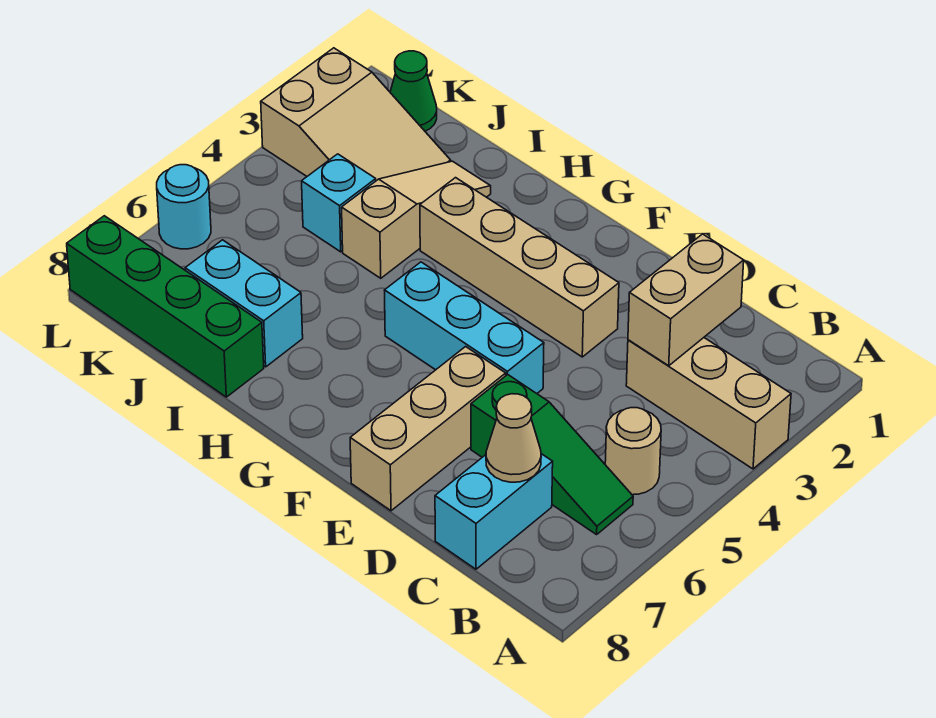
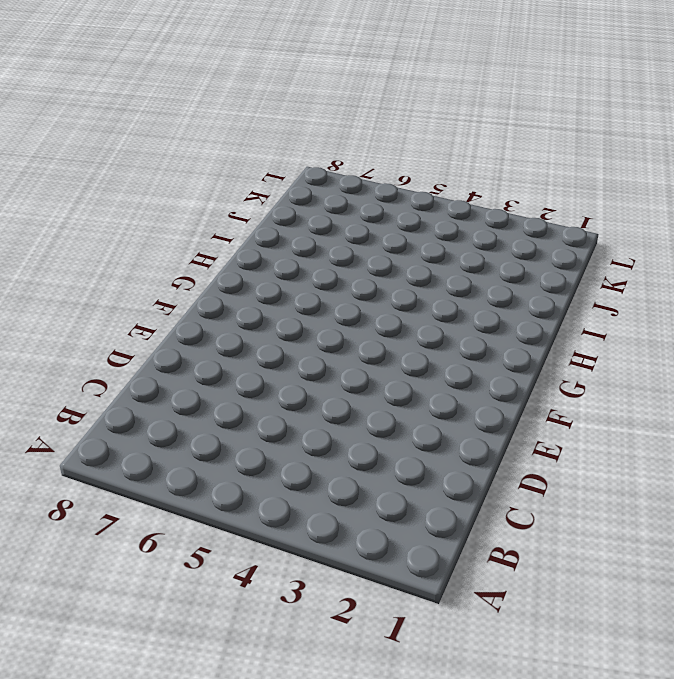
none -> tan 1x3 brick [626,338,791,469]
none -> tan 1x1 round brick [605,408,661,495]
none -> green 1x3 slope [471,374,633,535]

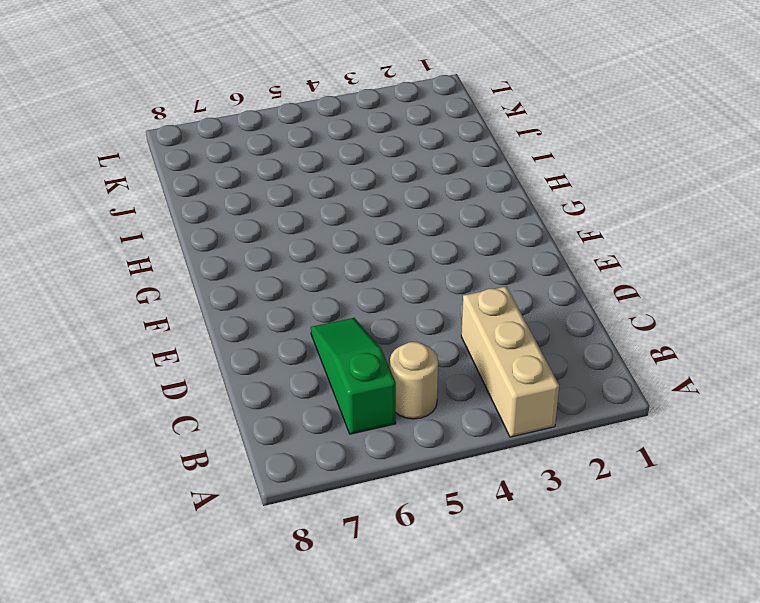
green 1x3 slope [311,318,396,434] -> green 1x3 slope turned to [471,374,633,535]
none -> cyan 1x2 brick [435,454,553,569]
none -> tan 1x4 brick [420,178,619,357]
none -> cyan 1x3 brick [384,262,544,393]

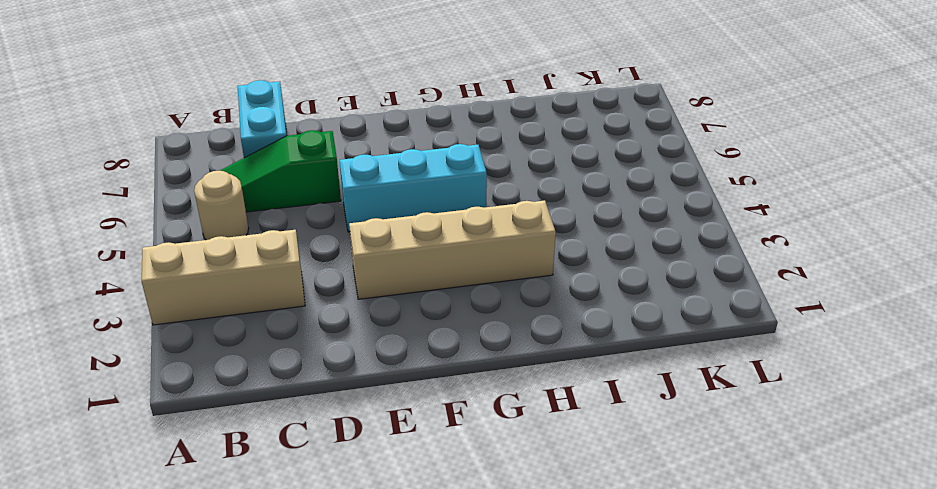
none -> tan 1x3 brick [350,347,506,511]
none -> tan 1x3 slope [342,161,491,278]
none -> cyan 1x2 brick [185,240,303,367]

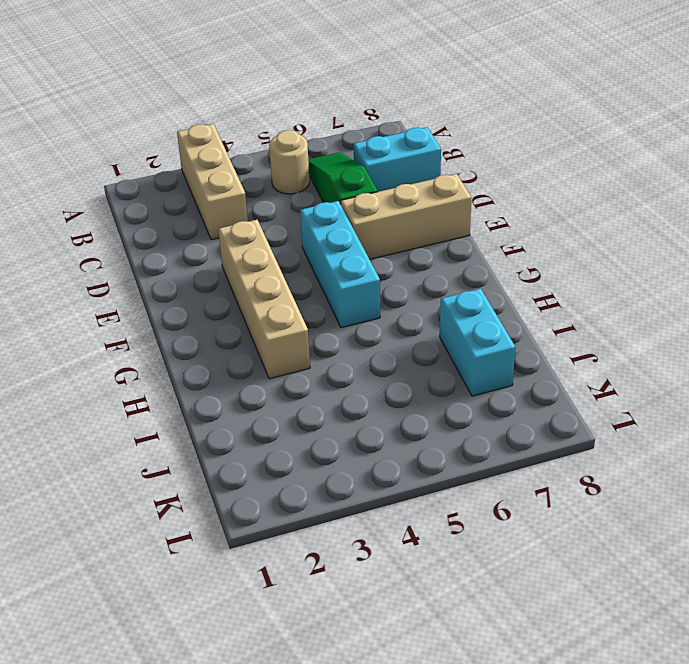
none -> tan 1x3 slope [342,161,491,278]
none -> green 1x4 brick [67,216,264,397]
none -> tan 2x3 slope [261,48,451,181]

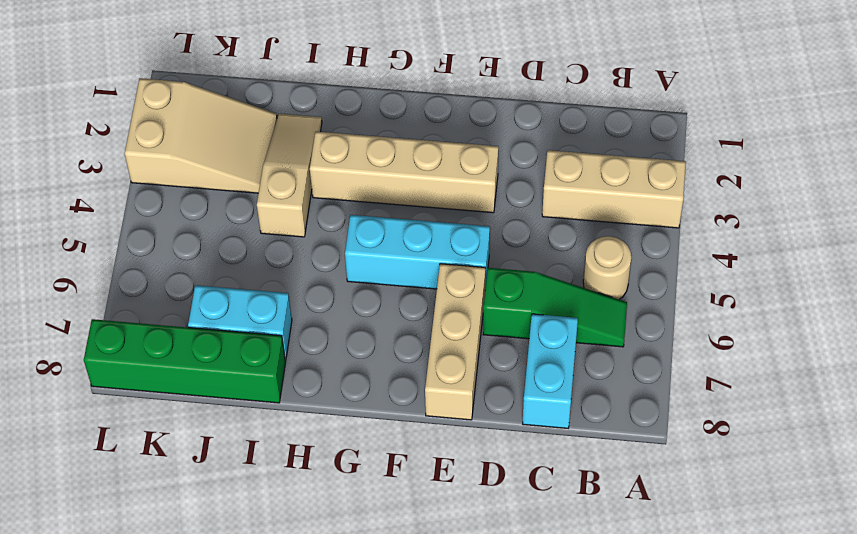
none -> cyan 1x1 brick [302,154,376,252]
none -> green 1x1 cone [390,51,437,131]
none -> cyan 1x1 round brick [157,165,211,249]

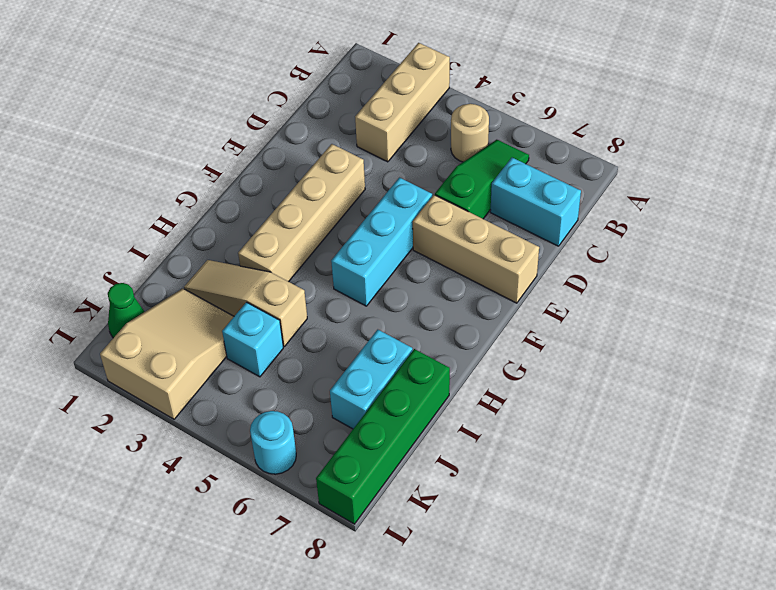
none -> tan 1x2 brick [628,234,744,366]
none -> tan 1x1 cone [486,394,541,482]

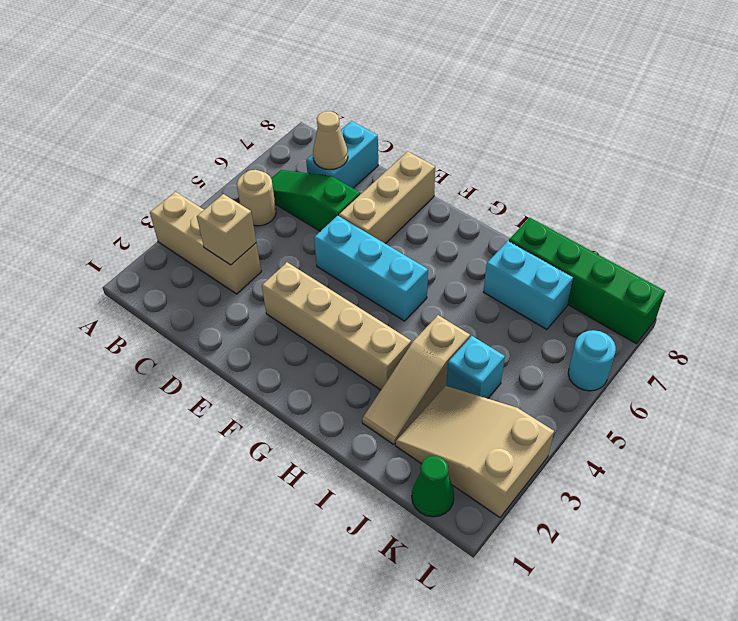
tan 1x1 brick [197,194,256,265] -> tan 1x2 brick [628,234,744,366]

